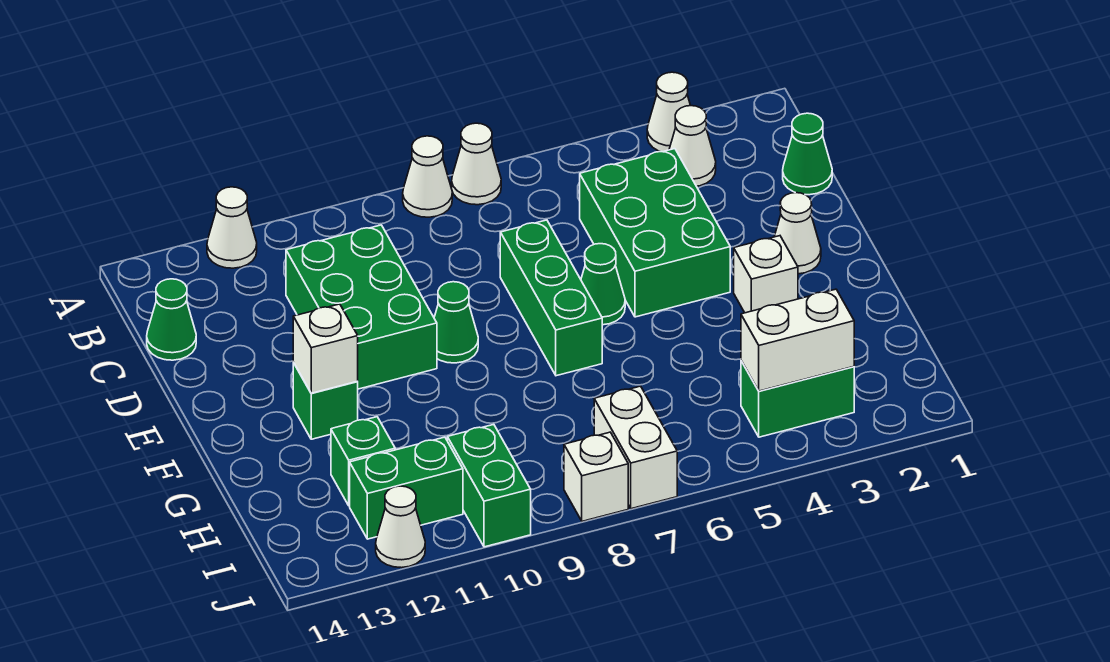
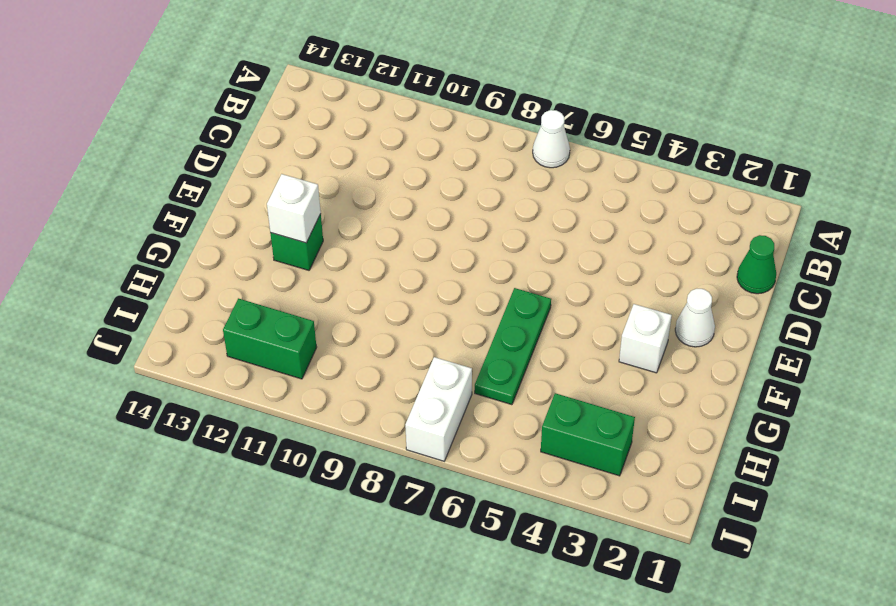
green 1x3 plate [475,288,551,405] -> none
none -> white 1x1 cone [647,72,691,152]
none -> white 1x1 cone [403,136,452,217]
none -> white 1x1 cone [207,187,257,268]

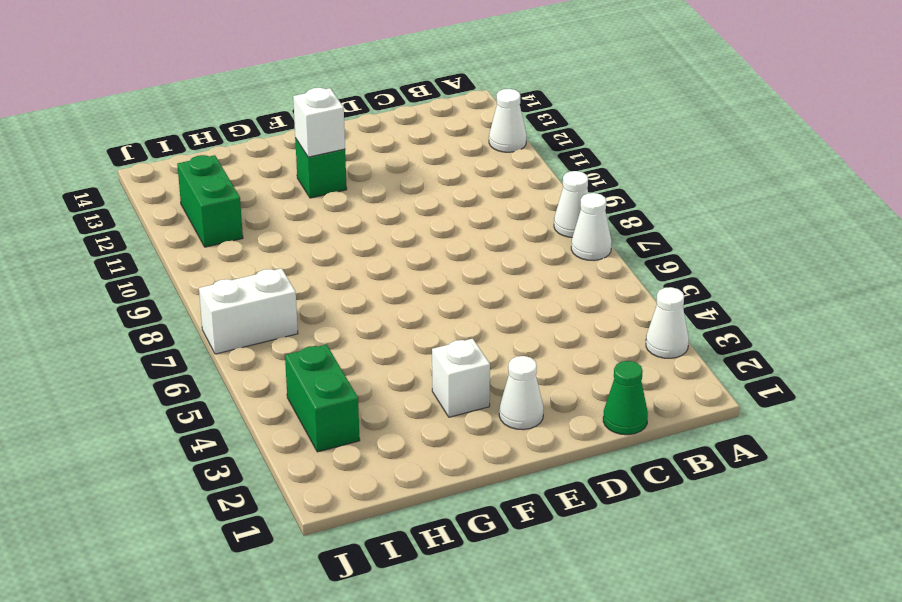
none -> white 1x1 cone [669,106,716,186]
none -> green 2x3 brick [580,149,730,317]
none -> green 2x3 brick [286,225,437,389]

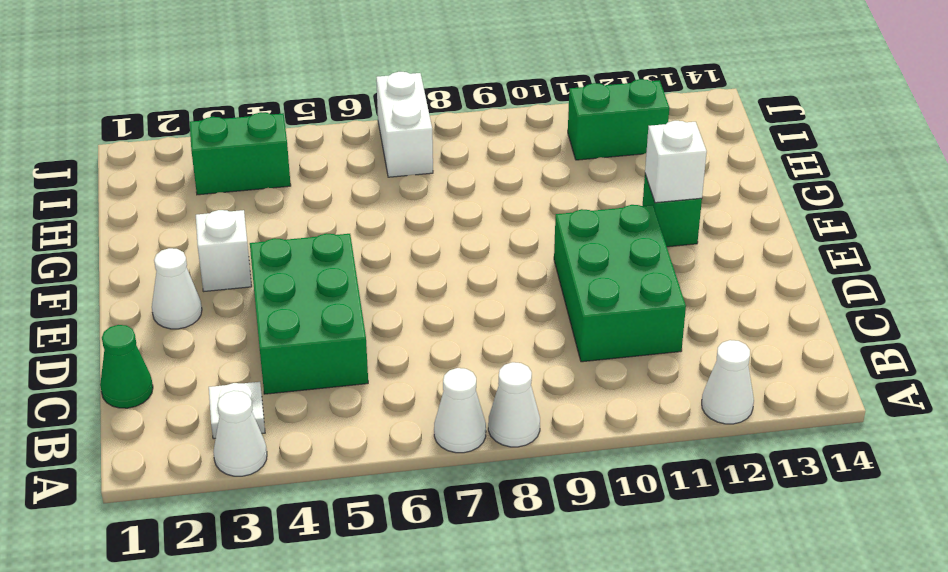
white 1x1 plate [209,382,265,439] -> white 1x1 cone [669,106,716,186]
none -> green 1x1 cone [147,279,196,360]
none -> green 1x3 brick [500,220,602,376]
none -> green 1x1 cone [581,244,625,325]

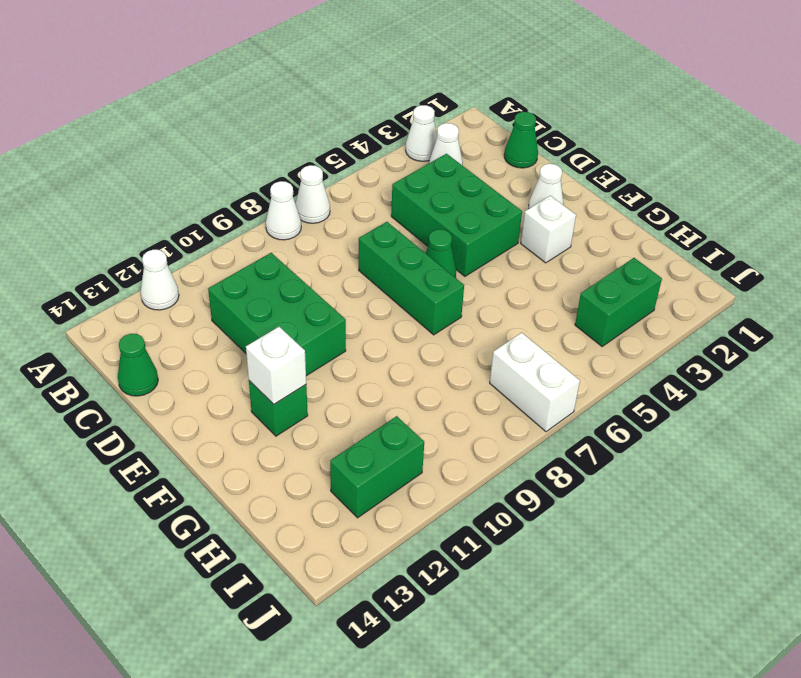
none -> green 1x1 cone [434,282,478,363]
none -> green 1x1 brick [331,417,395,506]
none -> green 1x2 brick [447,424,531,547]

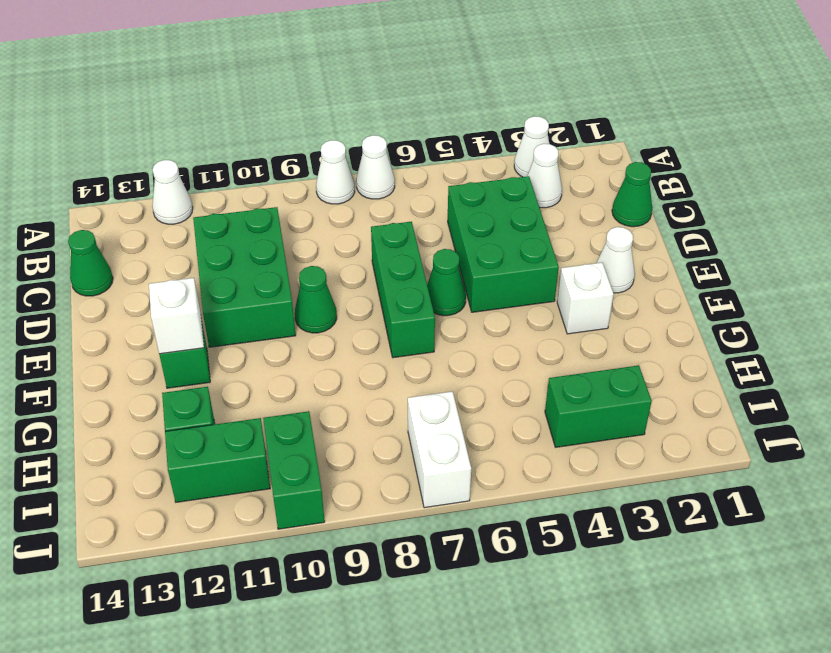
none -> white 1x1 brick [564,432,628,521]
none -> white 1x1 cone [376,486,425,568]
none -> white 1x2 brick [741,289,854,391]

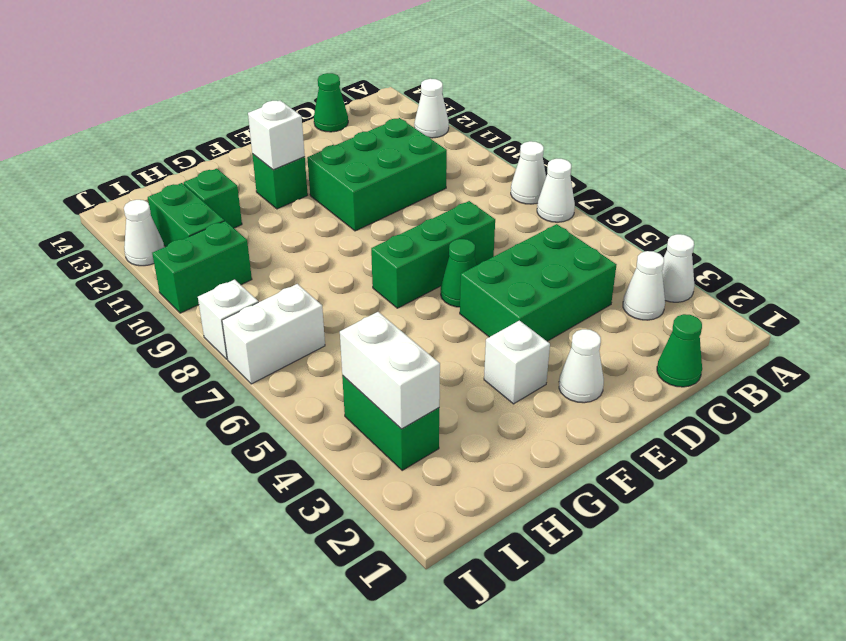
none -> green 1x1 cone [434,282,478,363]

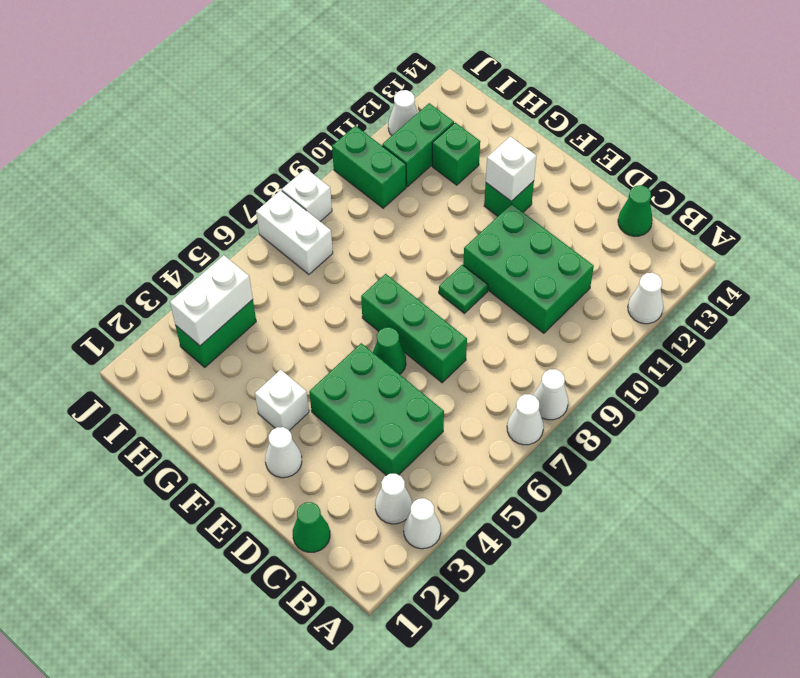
green 1x1 plate [439,265,488,313] -> green 1x1 cone [434,282,478,363]

